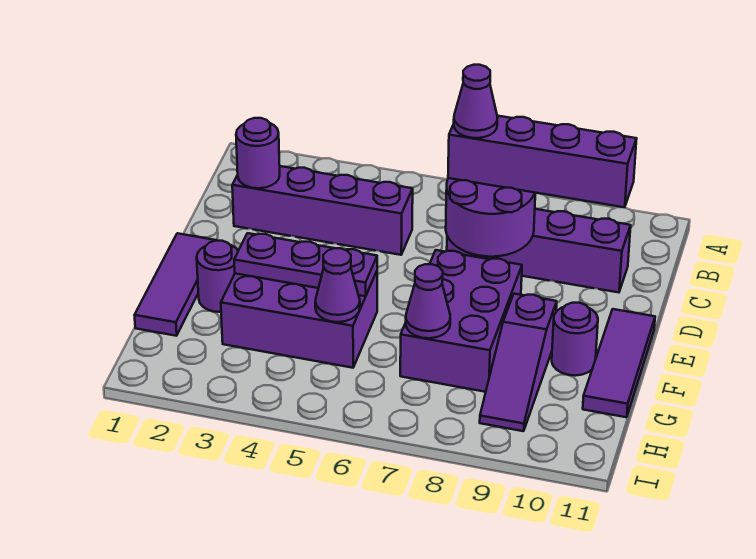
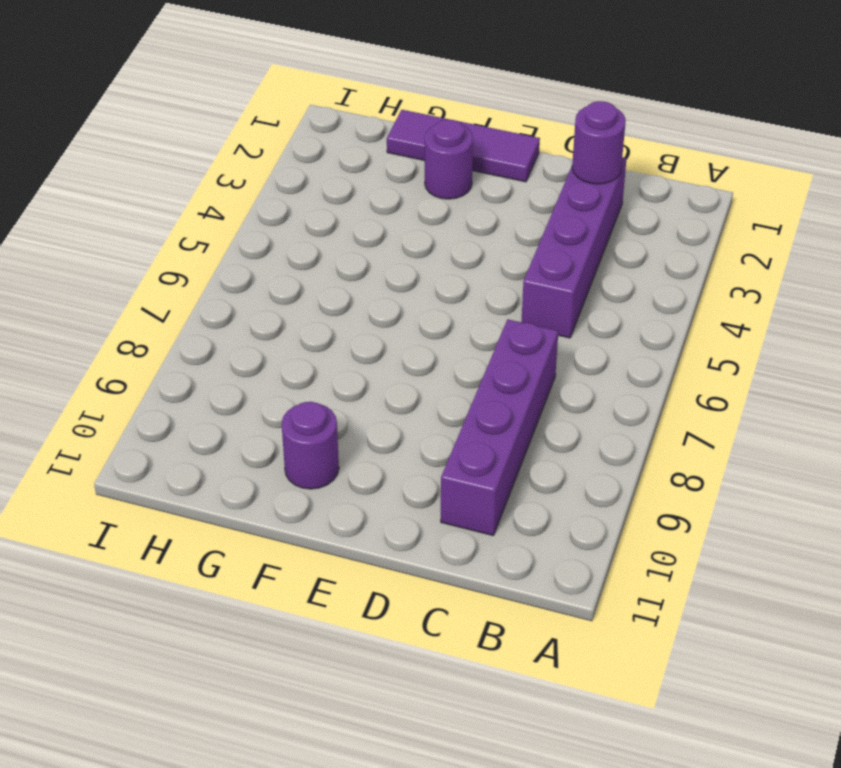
none -> purple 2x3 brick [400,250,522,392]
none -> purple 1x3 tile [583,309,655,417]
none -> purple 2x3 brick [221,271,377,368]

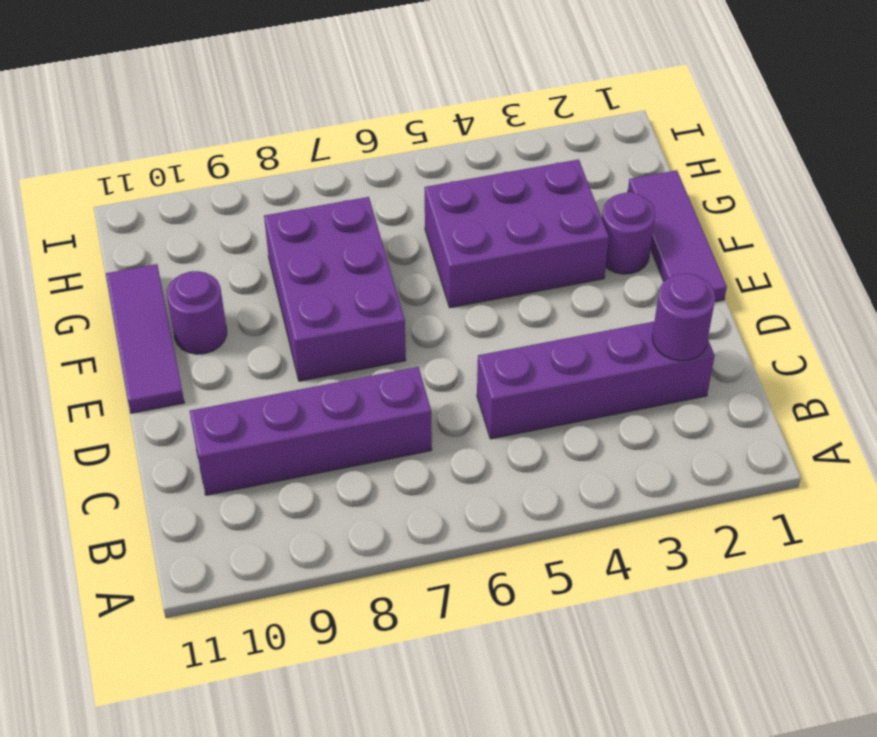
none -> purple 1x3 slope [480,294,557,431]
none -> purple 2x2 round brick [446,178,535,257]
none -> purple 1x3 plate [234,233,377,296]

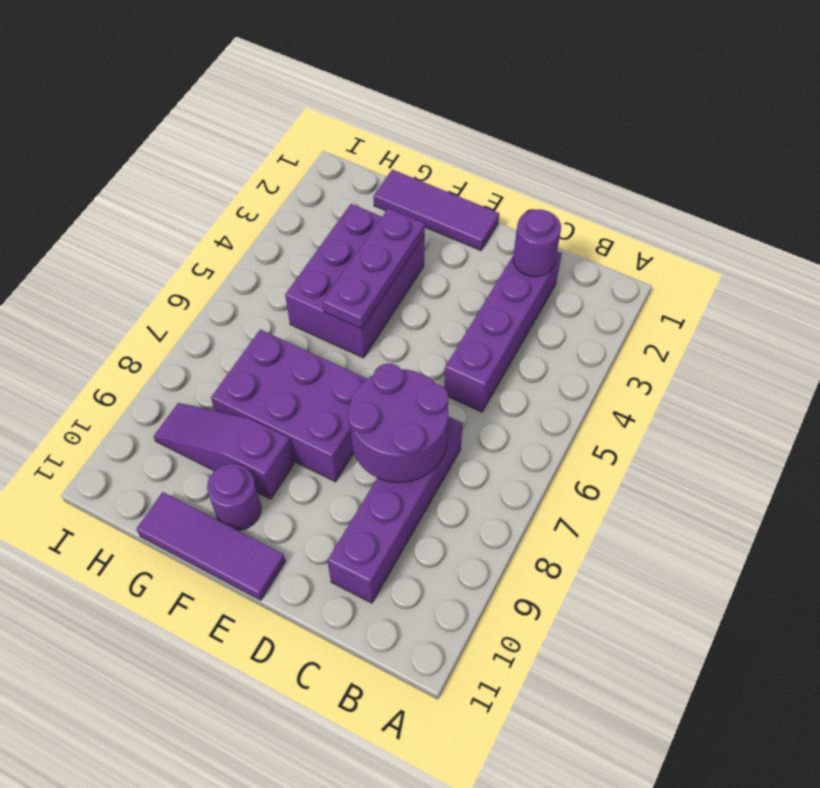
none -> purple 1x1 round brick [197,241,238,312]
none -> purple 1x1 cone [315,248,360,322]
none -> purple 1x1 cone [406,264,450,338]

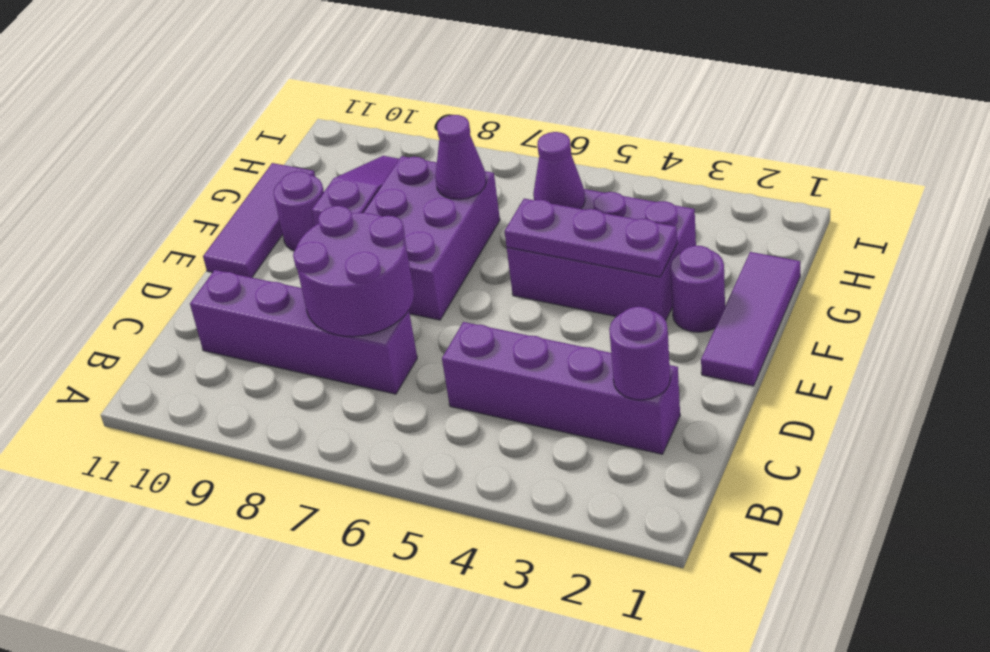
none -> purple 1x4 brick [448,116,637,207]
none -> purple 1x1 cone [454,65,498,138]

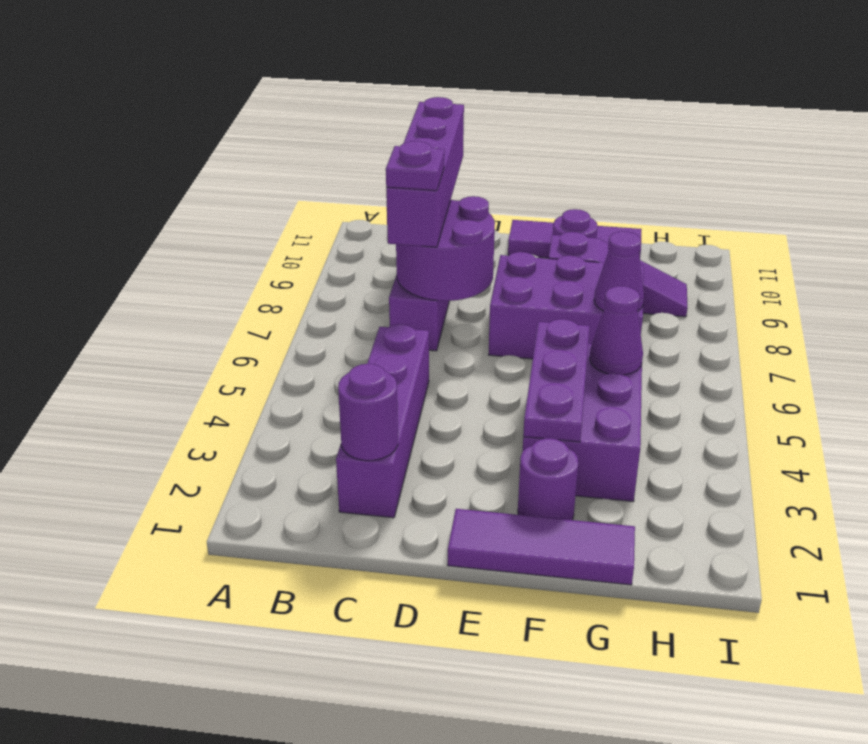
purple 1x1 plate [386,141,444,191] -> purple 1x1 cone [454,65,498,138]

